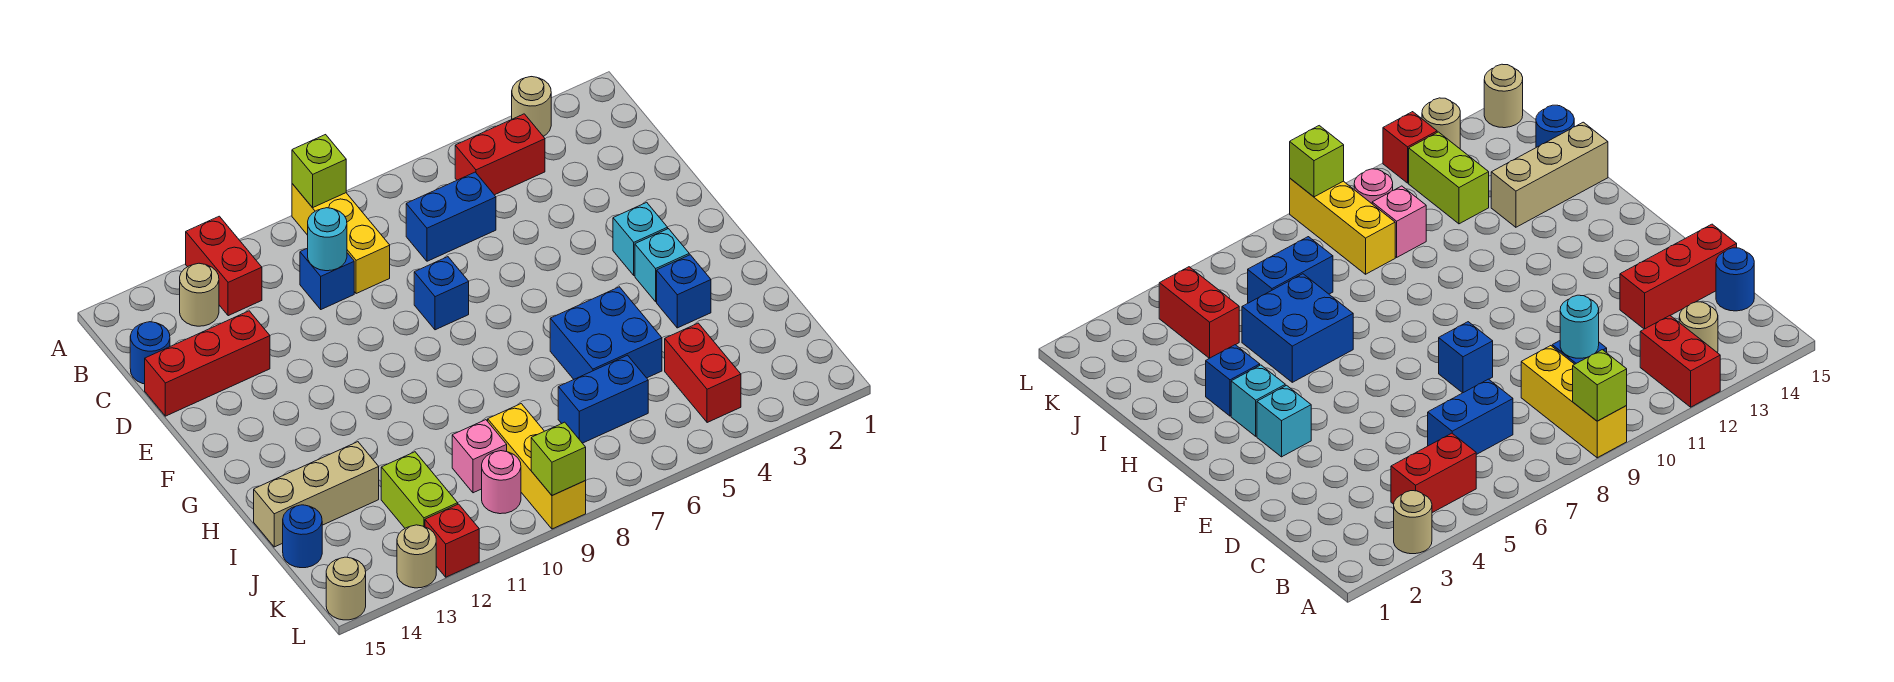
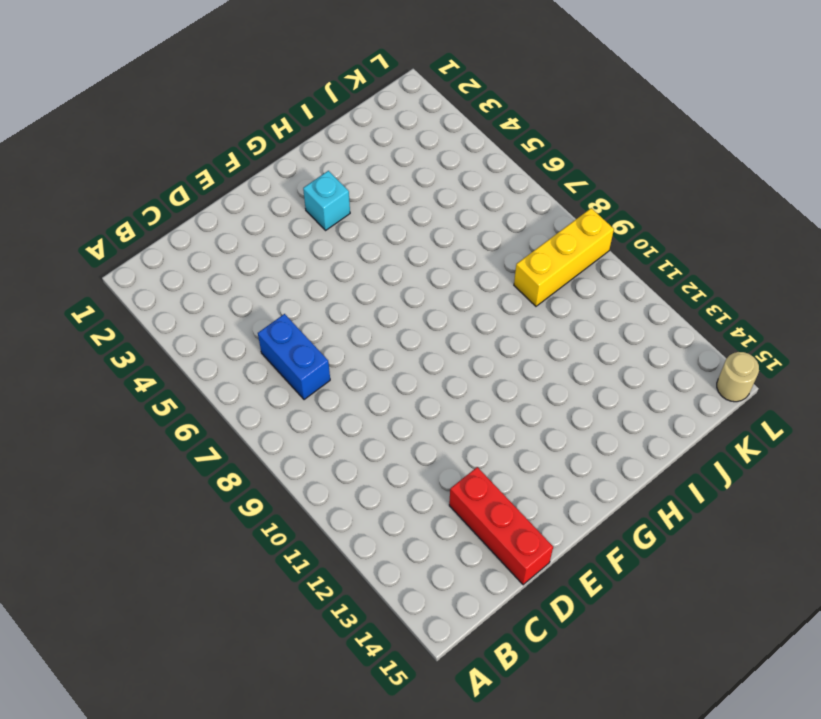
none -> tan 1x1 round brick [512,77,551,136]
none -> yellow 1x3 brick [292,184,390,294]
none -> red 1x2 brick [186,216,262,316]

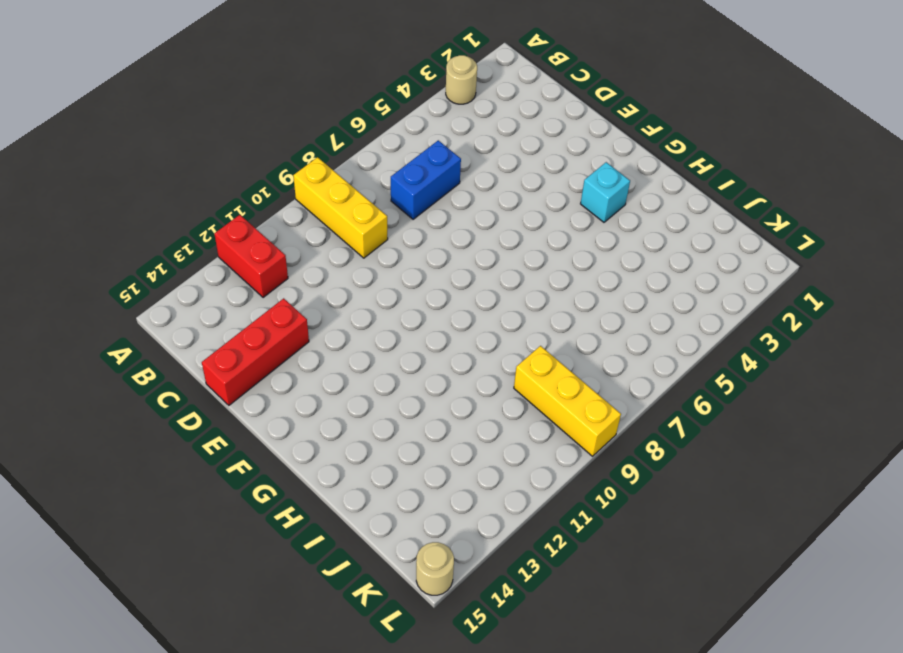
none -> red 1x2 brick [455,114,545,195]
none -> tan 1x1 round brick [180,263,219,326]
none -> blue 1x1 brick [300,248,354,309]

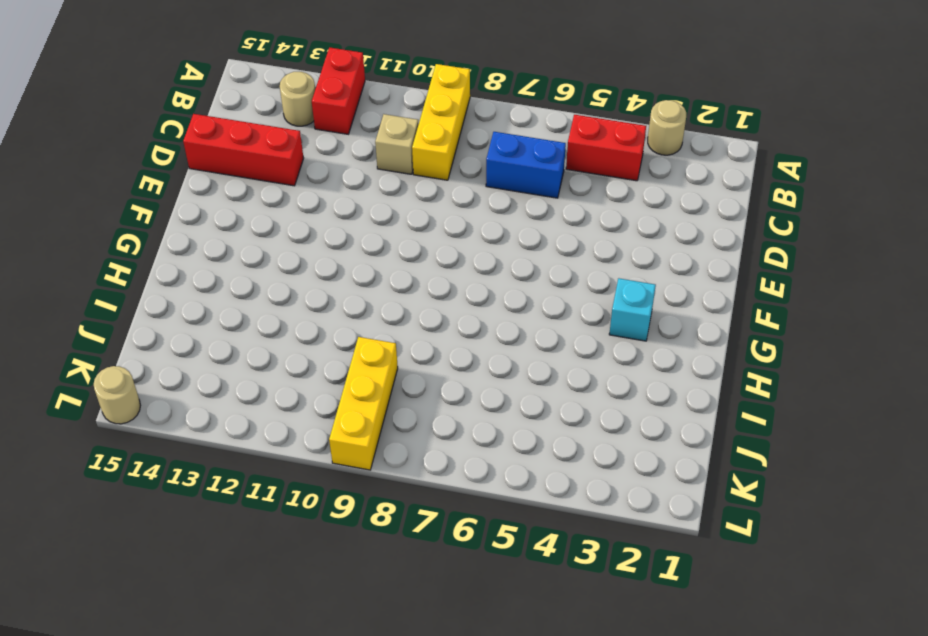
tan 1x1 brick [375,114,418,174] -> blue 1x1 brick [300,248,354,309]
none -> blue 1x1 round brick [130,322,170,384]
none -> blue 1x1 brick [414,257,469,330]
none -> cyan 1x1 brick [613,202,668,275]

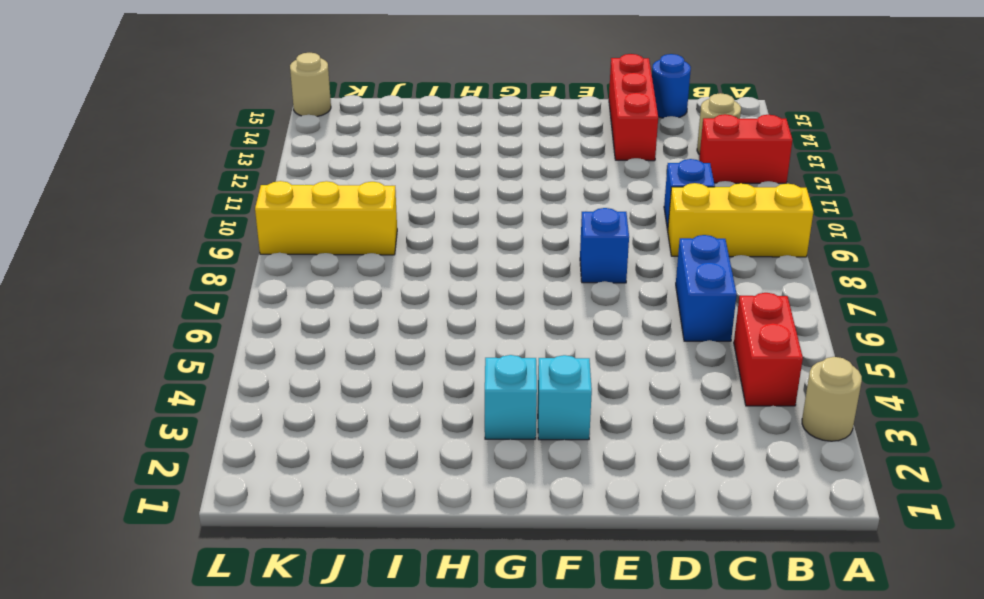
none -> blue 1x1 brick [657,255,711,328]
none -> blue 2x2 brick [550,287,662,379]
none -> tan 1x3 brick [254,442,379,547]

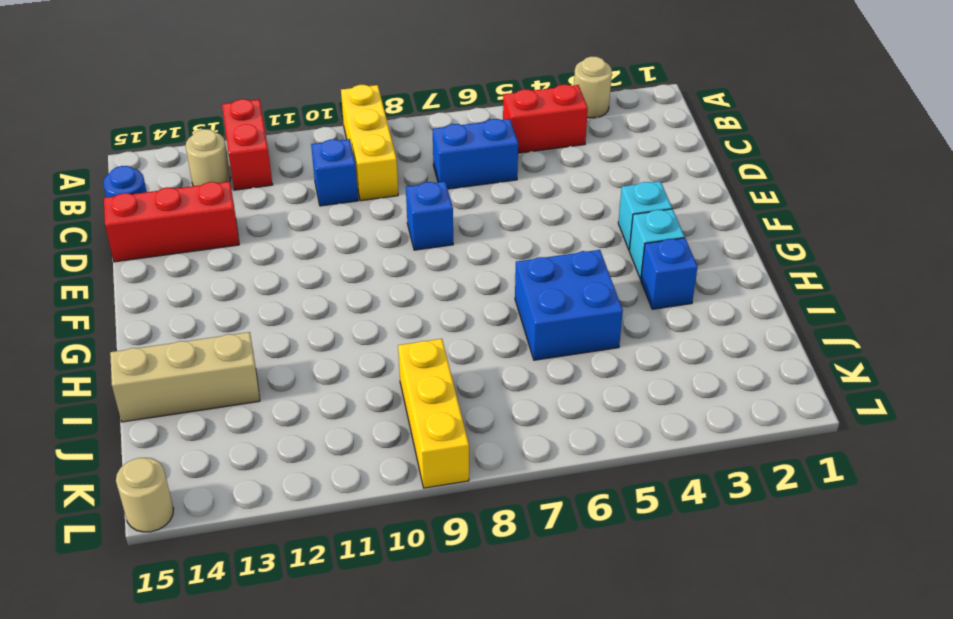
none -> red 1x2 brick [665,323,741,423]
none -> blue 1x2 brick [558,355,648,443]
none -> pink 1x1 brick [452,420,507,493]

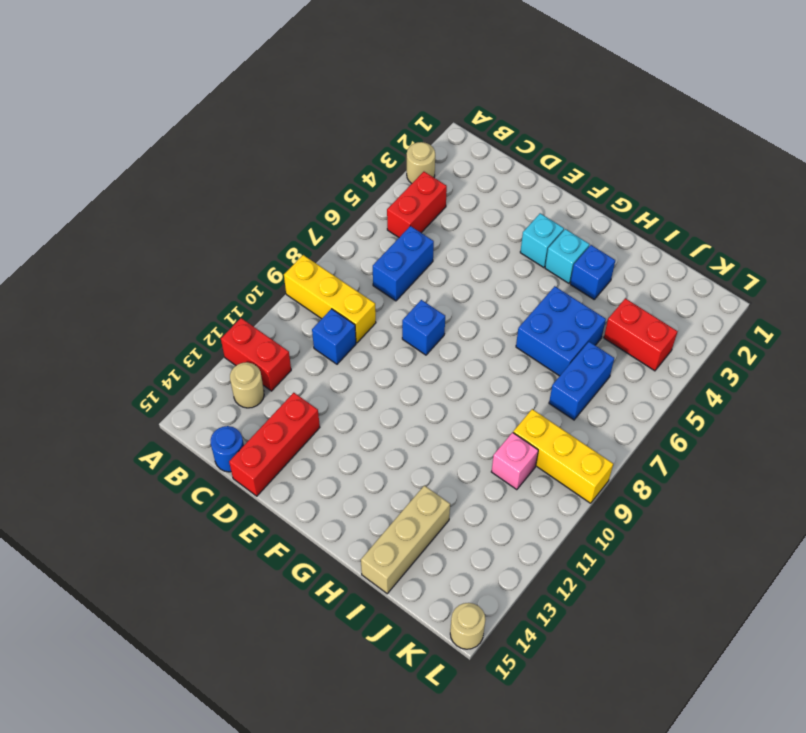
none -> lime 1x2 brick [381,452,458,528]
none -> blue 1x1 round brick [283,505,322,568]
none -> pink 1x1 round brick [482,451,521,514]

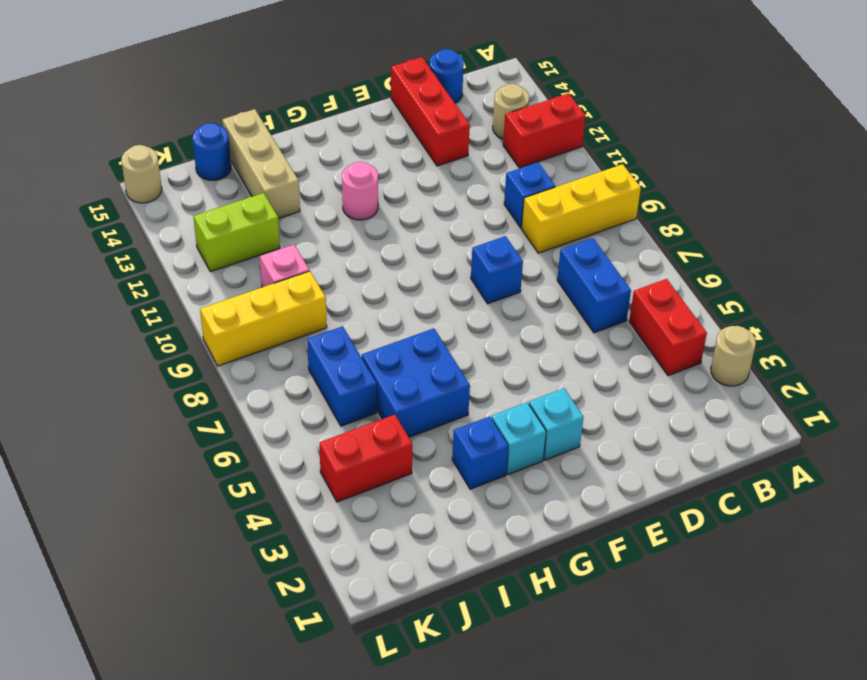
pink 1x1 round brick [342,162,378,220] -> pink 1x1 round brick moved to [482,451,521,514]
none -> red 1x1 brick [425,504,479,577]
none -> tan 1x1 round brick [397,525,436,588]
none -> lime 1x1 brick [292,135,346,208]

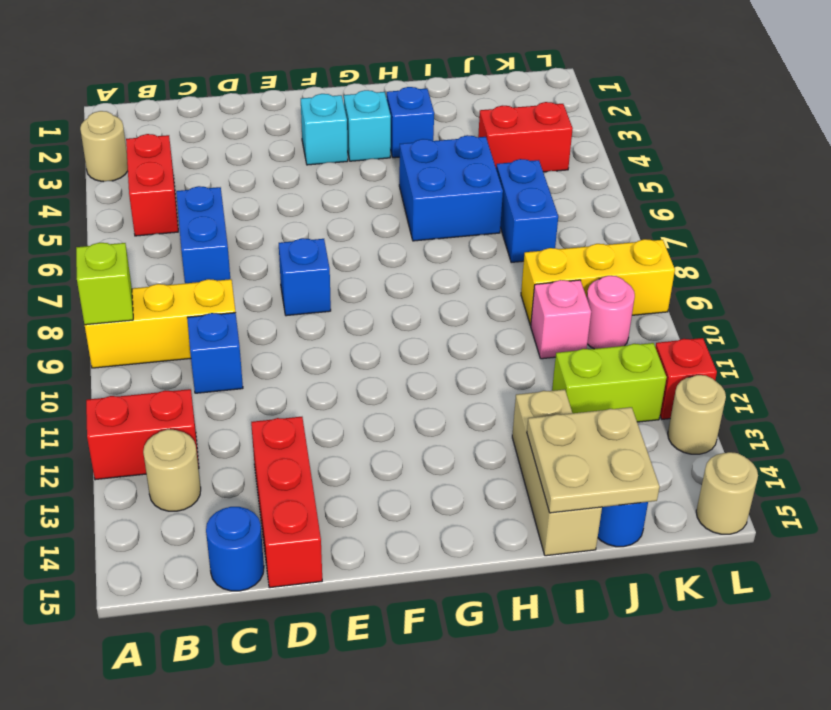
tan 2x2 plate [527,407,659,513] -> none
none -> cyan 1x1 round brick [308,208,347,271]
none -> lime 1x1 brick [531,422,586,496]

